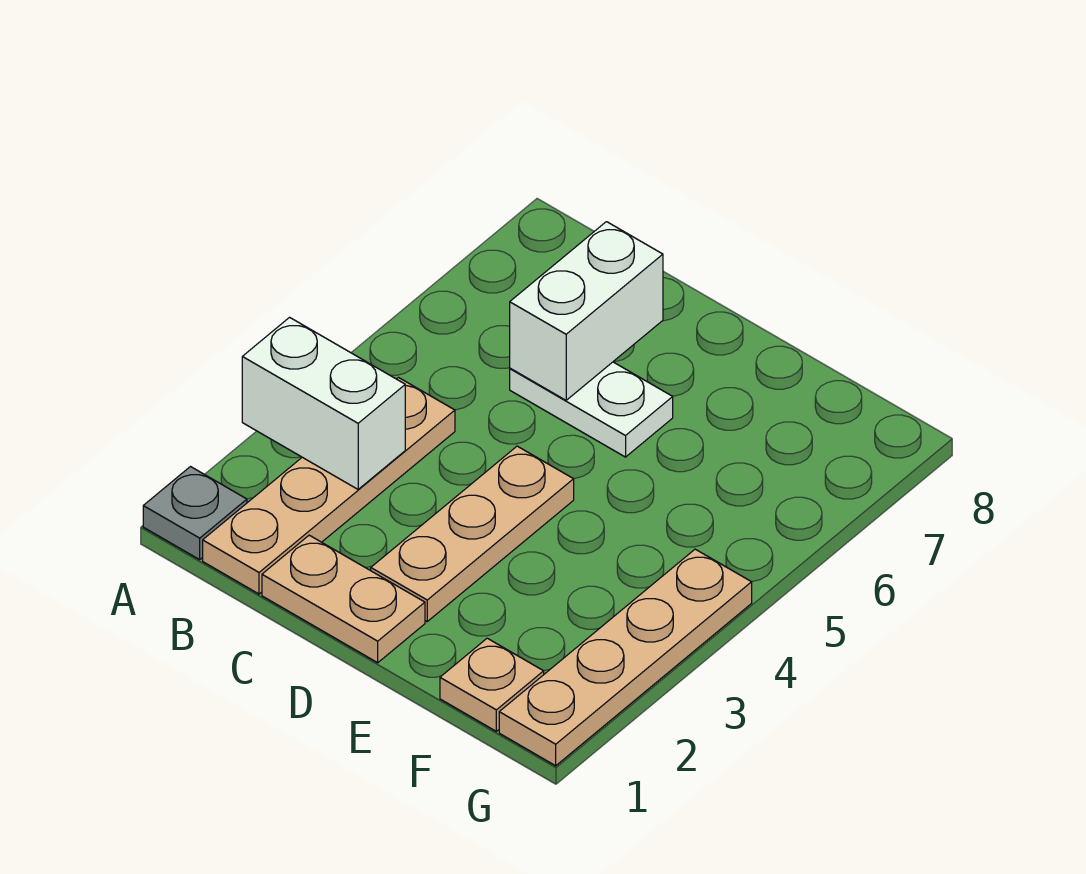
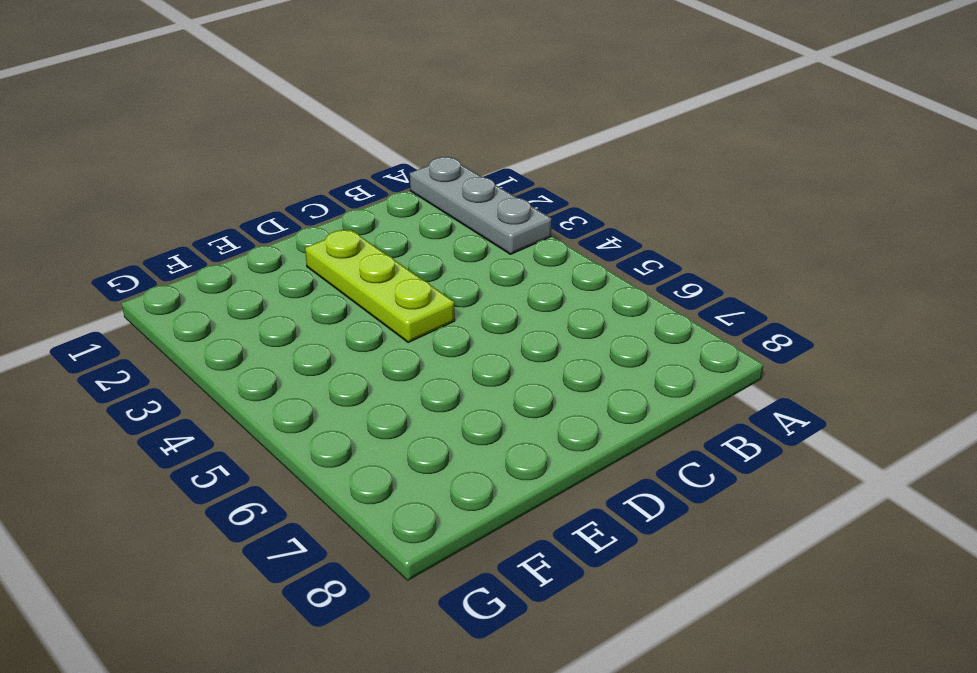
grey 1x3 plate [410,157,552,254] -> grey 1x1 plate [143,467,247,560]
lime 1x3 plate [305,230,455,343] -> tan 1x3 plate [371,446,574,621]
none -> tan 1x4 plate [203,378,455,594]
none -> tan 1x2 plate [262,535,425,663]

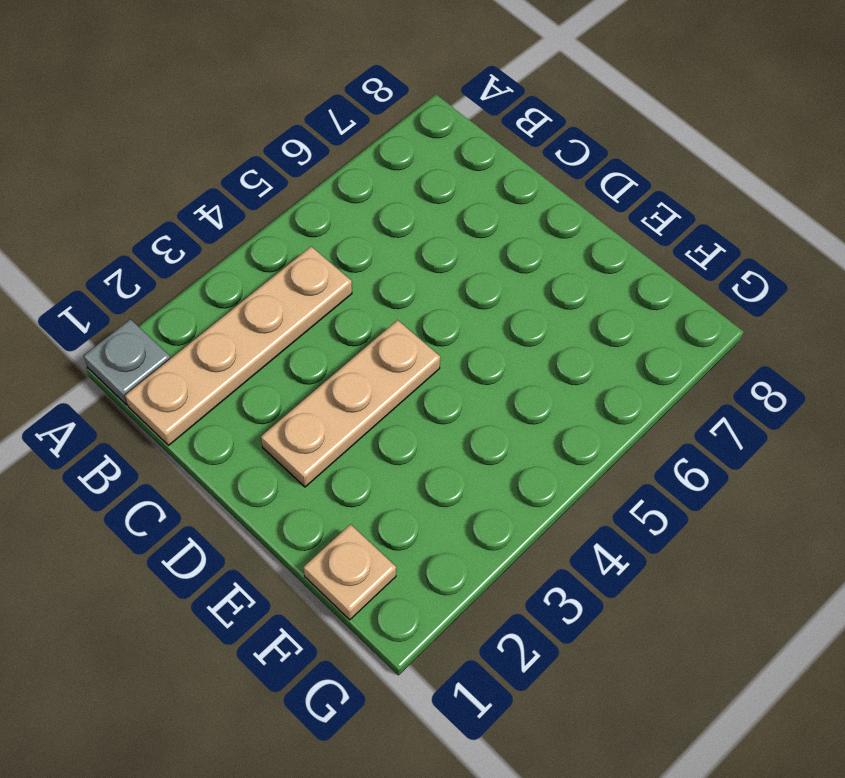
none -> tan 1x2 plate [262,535,425,663]
none -> white 1x2 plate [510,362,673,457]

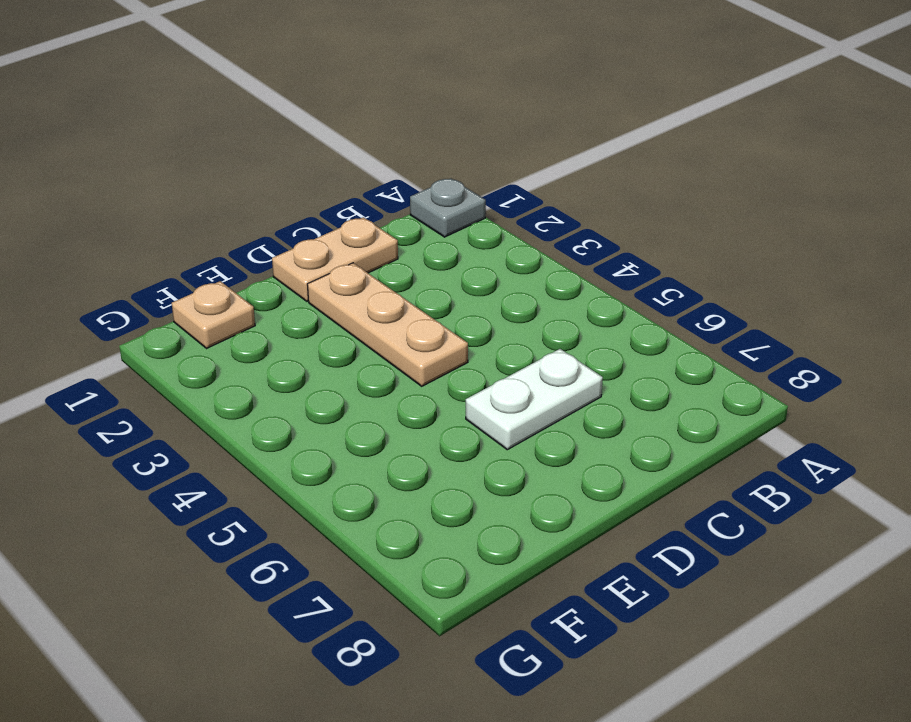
none -> tan 1x4 plate [203,378,455,594]
none -> tan 1x4 plate [499,549,752,766]

